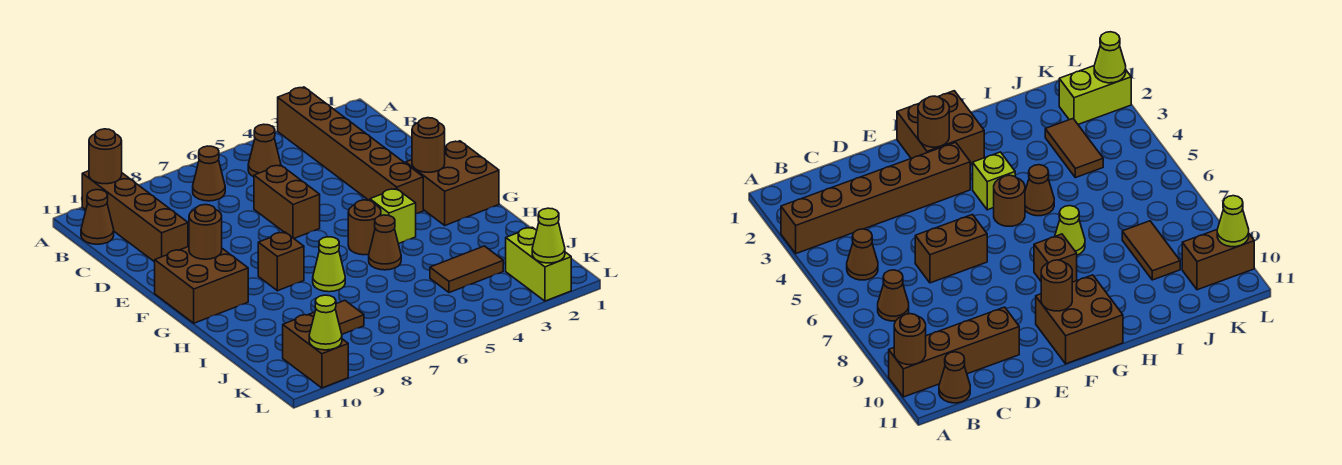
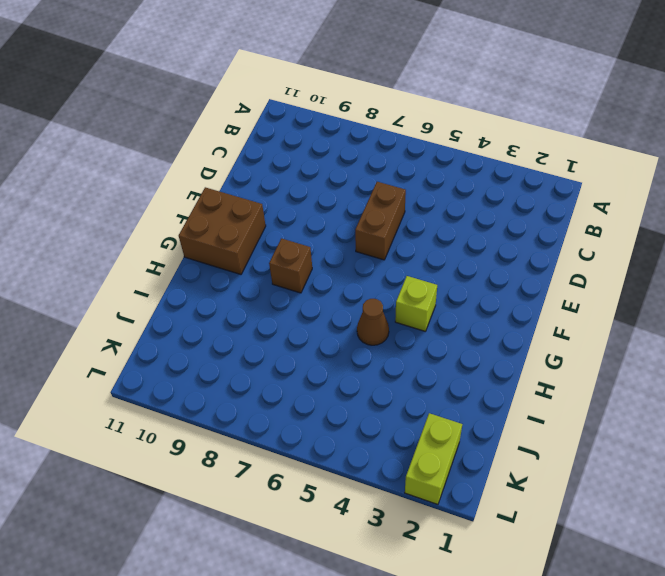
none -> brown 1x6 brick [278,87,423,214]
none -> brown 1x4 brick [82,171,188,262]
none -> brown 1x1 cone [248,124,281,177]

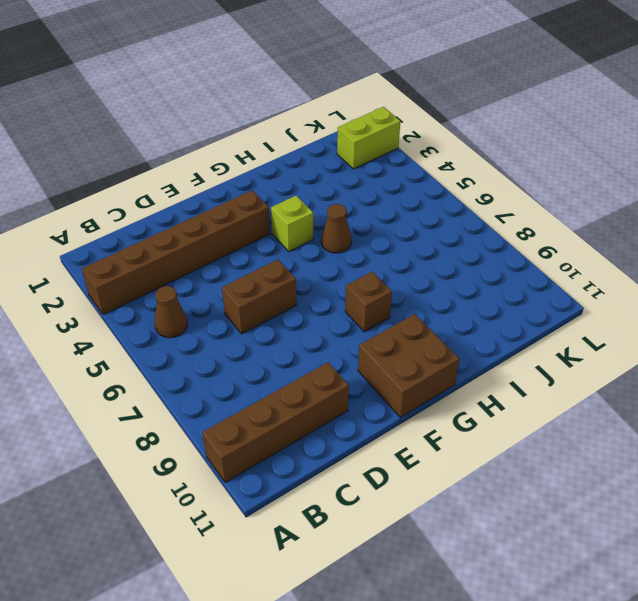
none -> brown 1x1 cone [193,146,225,201]
none -> brown 1x1 cone [81,190,114,244]
none -> brown 2x2 brick [406,141,499,225]

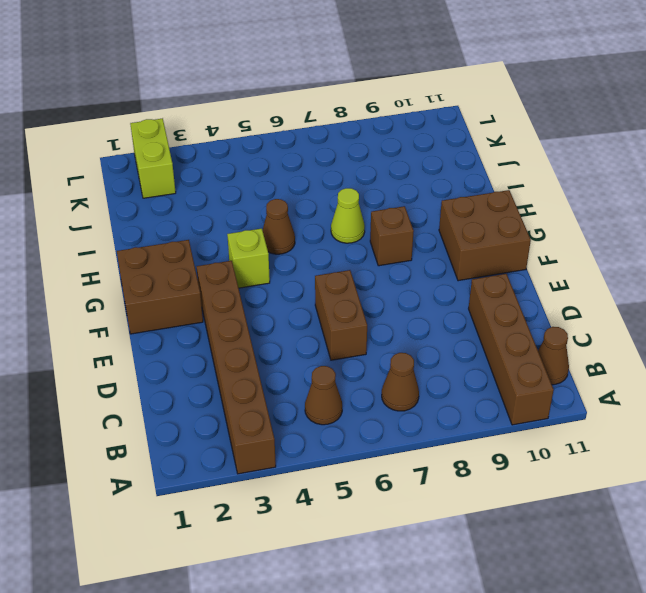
none -> brown 1x1 round brick [348,200,381,255]
none -> brown 1x2 tile [430,246,503,293]
none -> brown 1x2 tile [310,300,364,334]

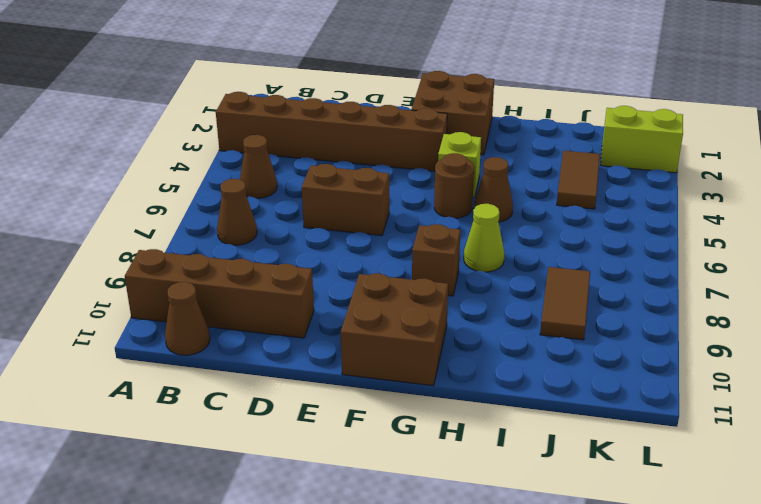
none -> brown 1x2 brick [283,314,348,388]
none -> brown 1x1 round brick [89,129,122,184]
none -> brown 1x1 round brick [412,118,445,172]

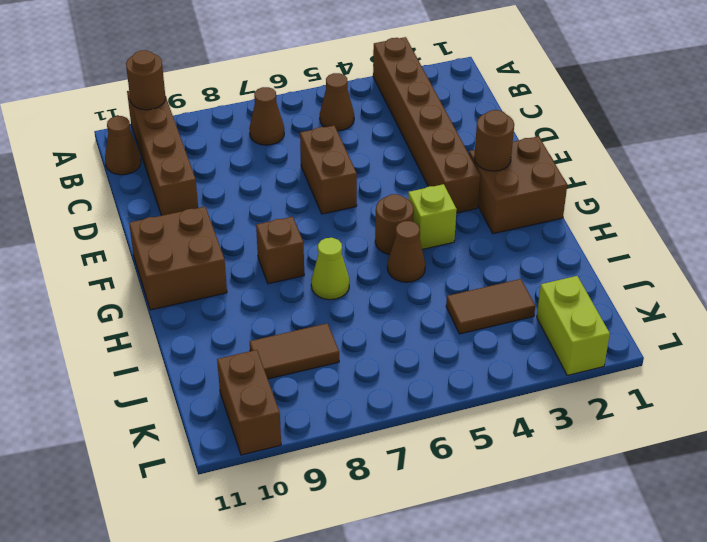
none -> brown 1x1 round brick [189,205,222,259]
none -> lime 1x1 cone [532,208,565,263]
none -> lime 1x1 cone [309,295,342,350]

